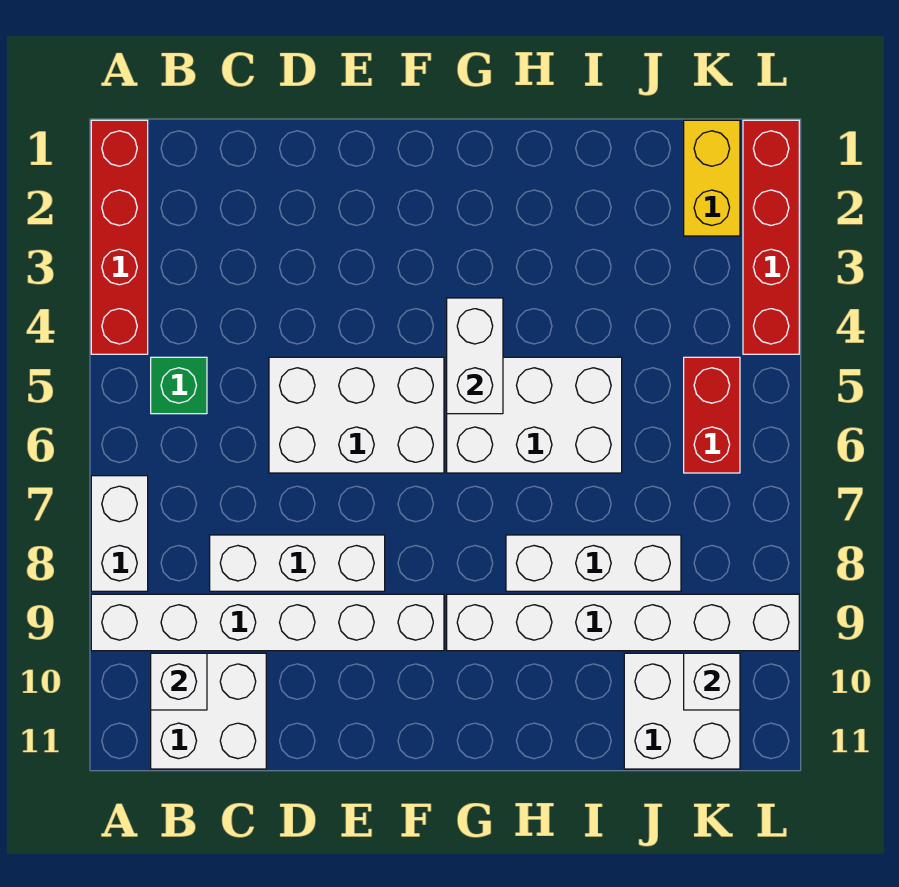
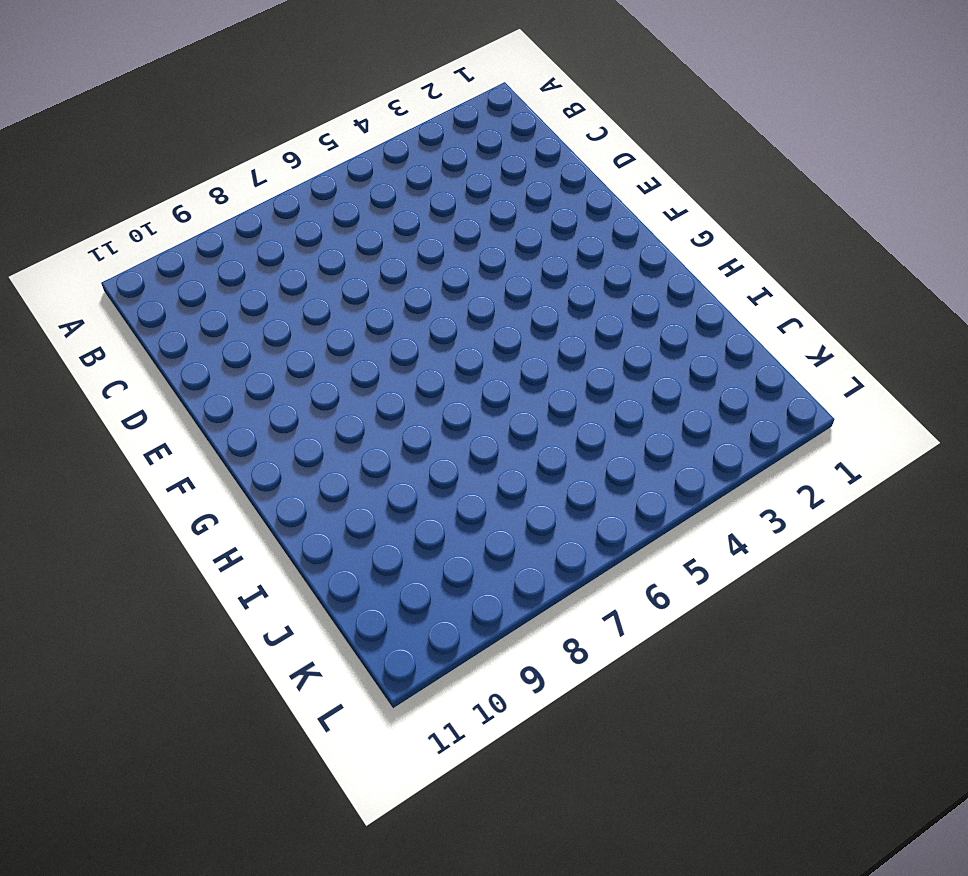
none -> red 1x4 brick [91,120,148,354]
none -> white 1x2 brick [91,476,148,591]
none -> white 1x6 brick [91,594,444,651]

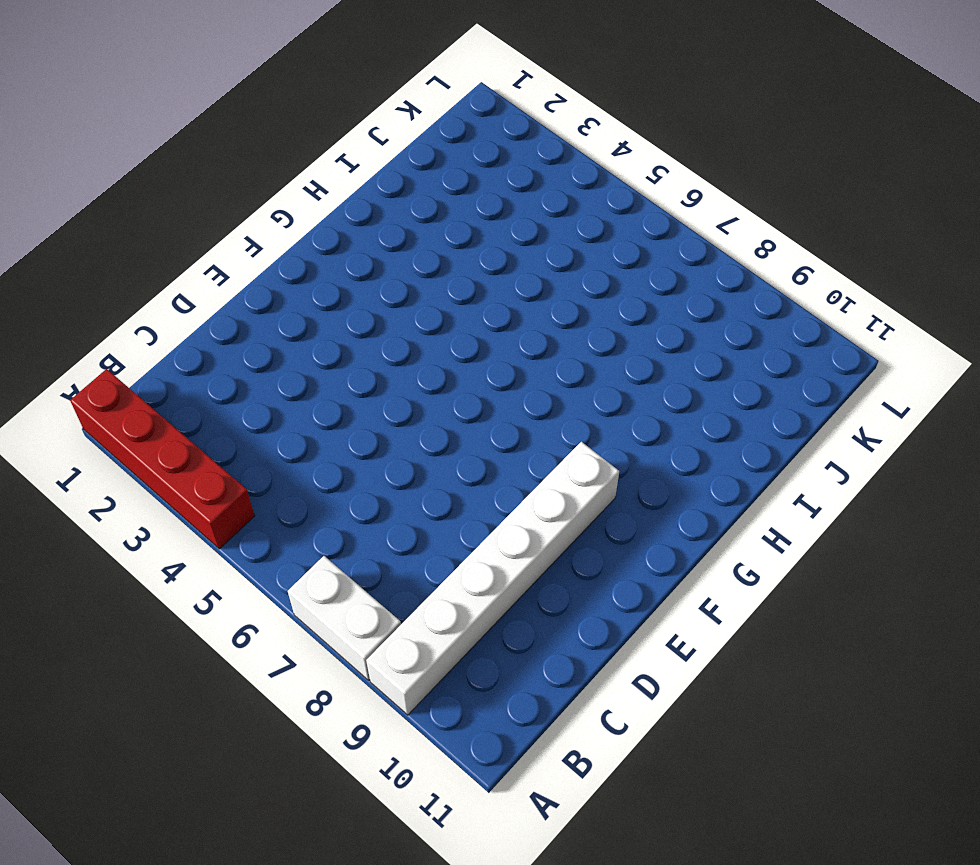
none -> green 1x1 brick [151,357,207,414]
none -> white 2x2 brick [151,653,266,769]
none -> white 1x3 brick [210,535,385,591]

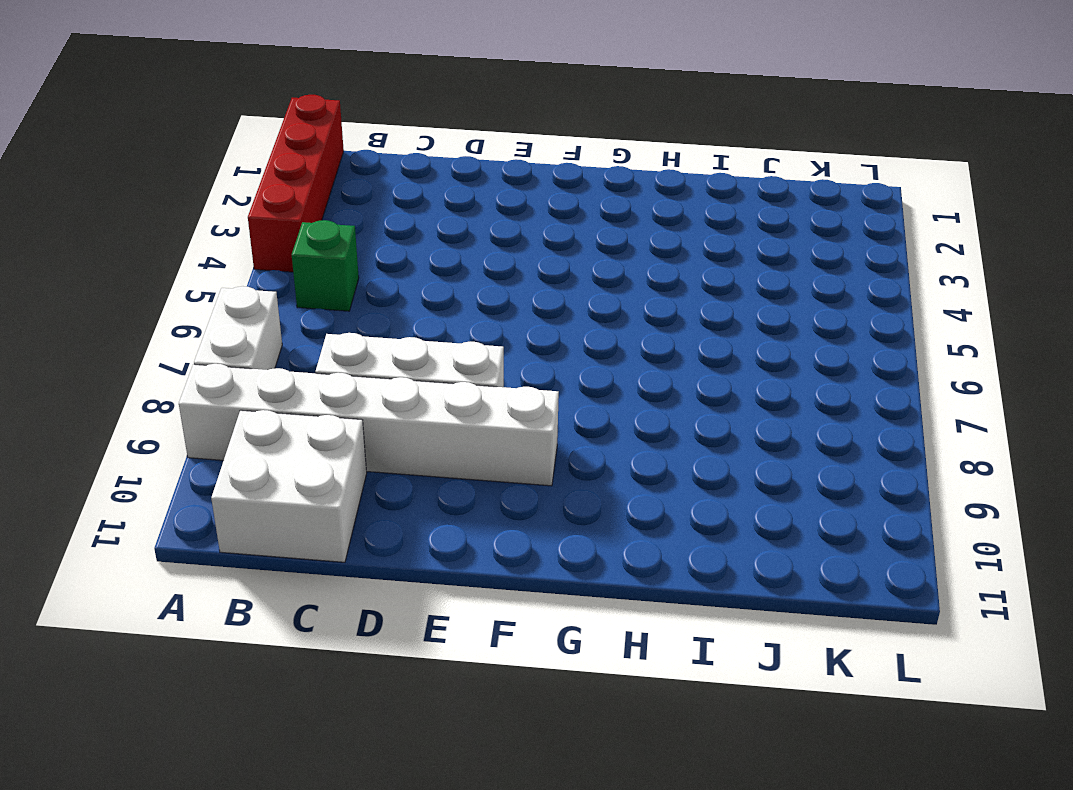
none -> white 2x3 brick [269,357,444,473]
none -> white 2x3 brick [447,357,622,473]
none -> white 1x6 brick [447,594,799,651]

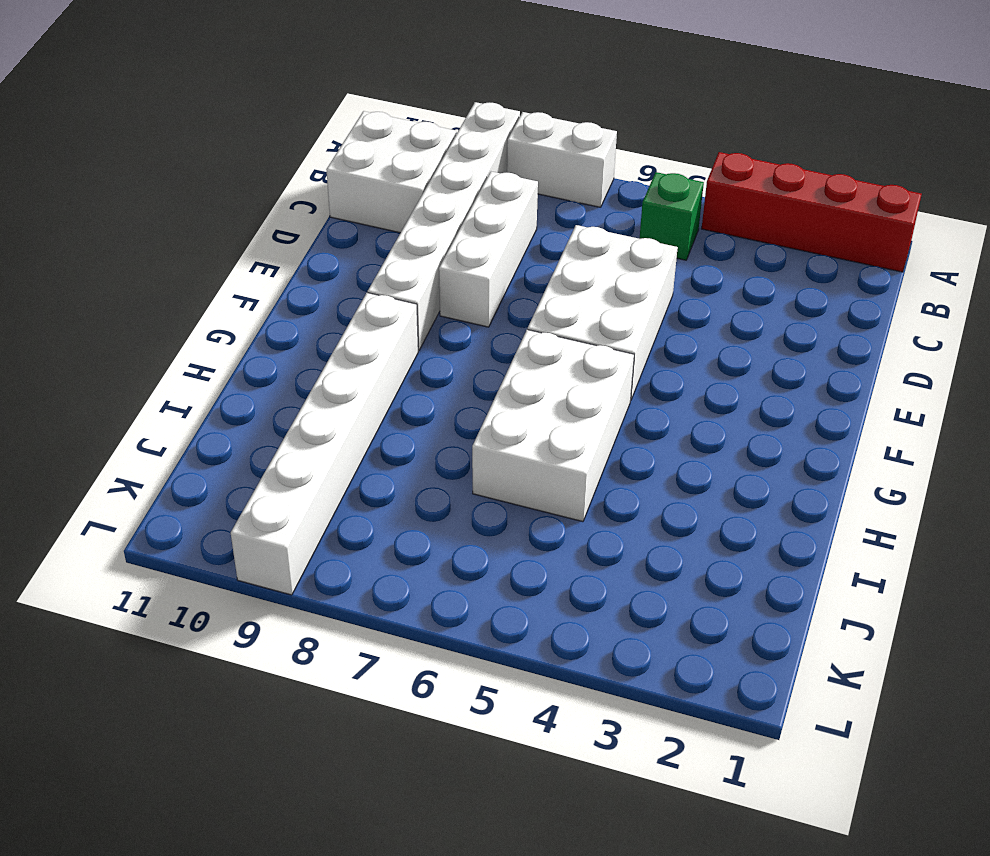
none -> white 1x3 brick [506,535,681,591]
none -> white 2x2 brick [624,653,740,769]
none -> yellow 1x2 brick [684,120,740,236]

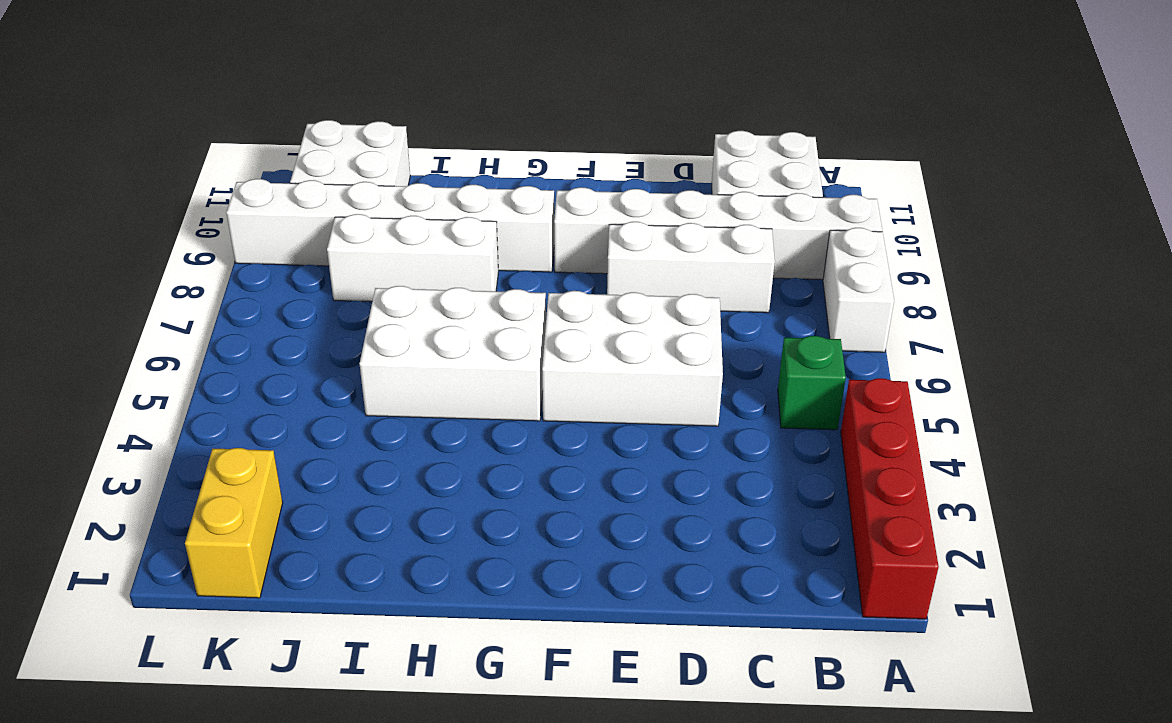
none -> red 1x2 brick [684,357,740,473]
none -> red 1x4 brick [743,120,799,354]
none -> white 1x1 brick [151,653,207,710]

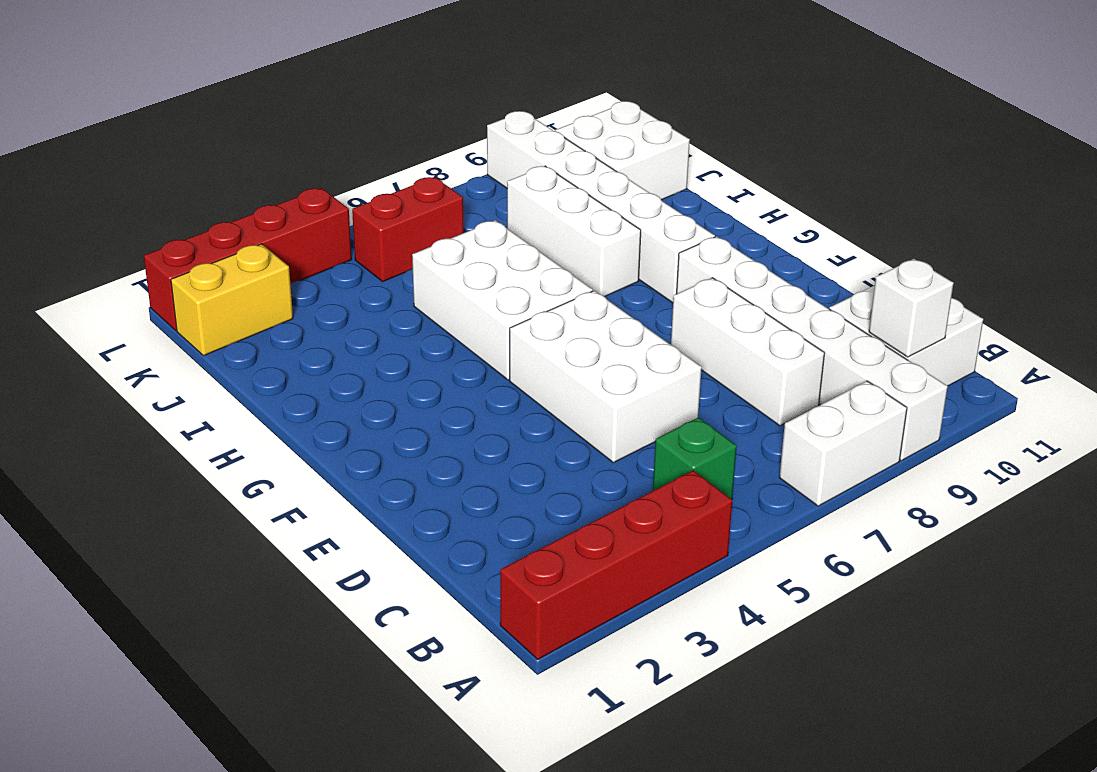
none -> white 1x2 brick [447,298,503,414]
none -> white 1x1 brick [684,653,740,710]

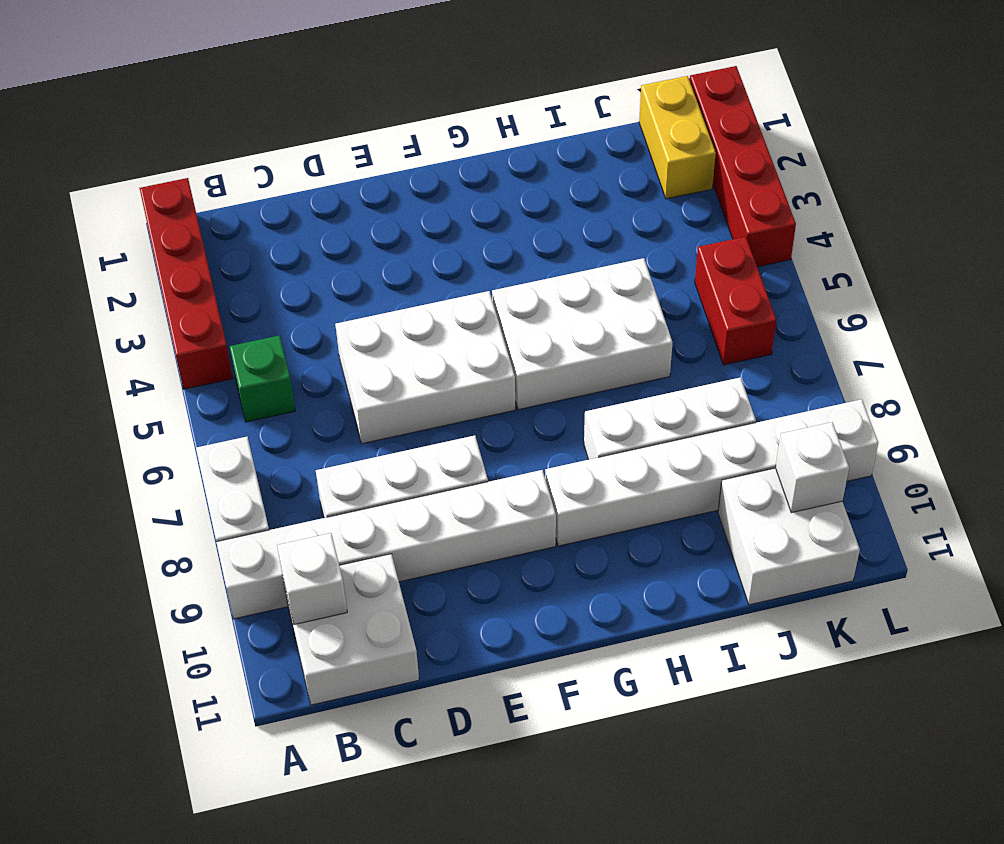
none -> white 1x2 brick [447,298,503,414]

